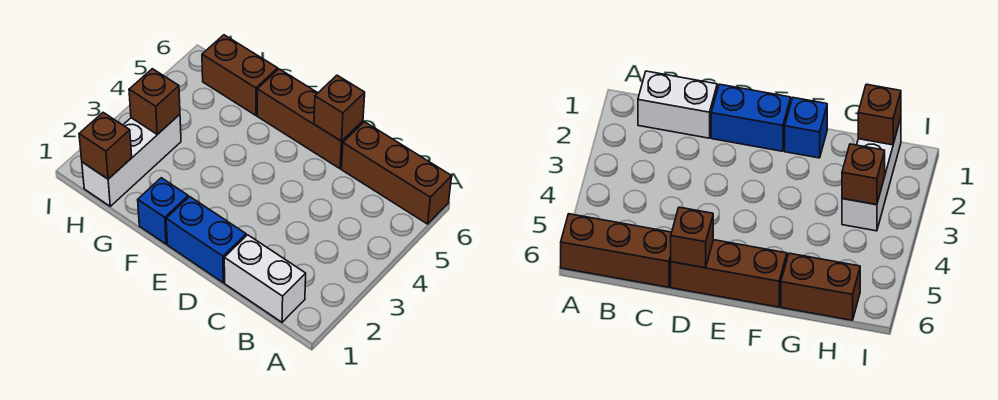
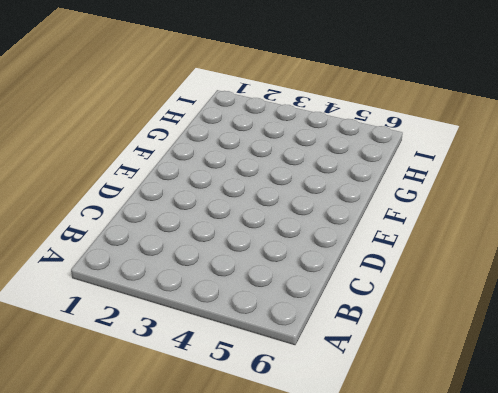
none -> brown 1x3 brick [342,122,452,224]
none -> white 1x2 brick [224,235,306,322]

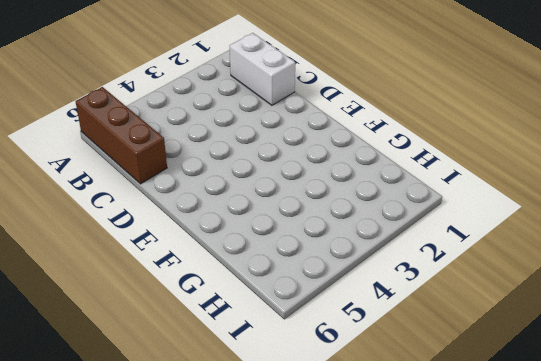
none -> blue 1x2 brick [166,197,246,283]
none -> brown 1x3 brick [257,69,363,169]

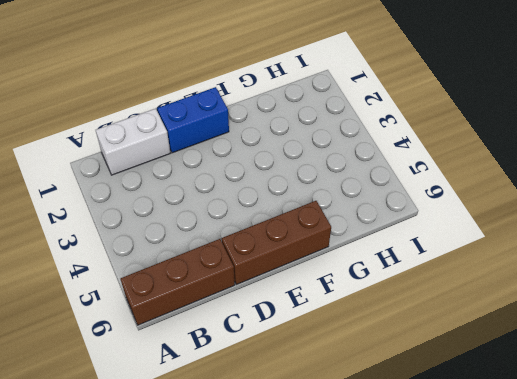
none -> blue 1x1 brick [138,178,188,244]
none -> brown 1x2 brick [202,35,278,115]

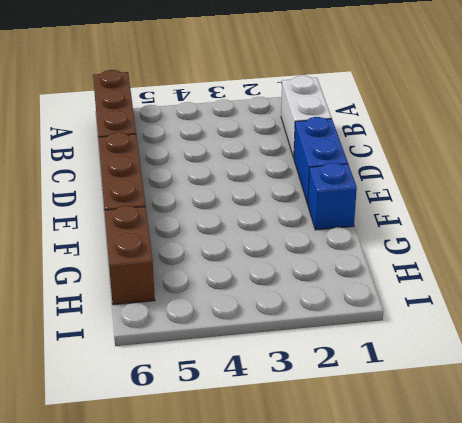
none -> white 1x3 brick [82,114,181,206]
none -> brown 1x1 brick [314,75,365,141]

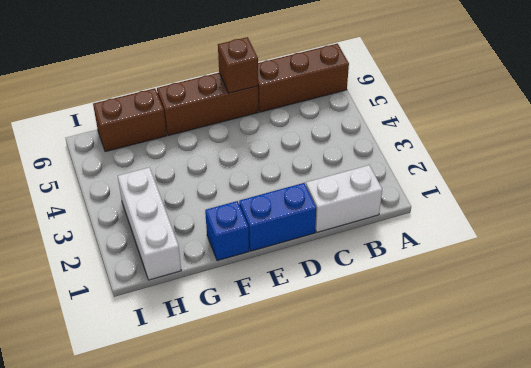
none -> brown 1x1 brick [79,113,132,179]
none -> brown 1x1 brick [129,69,180,134]

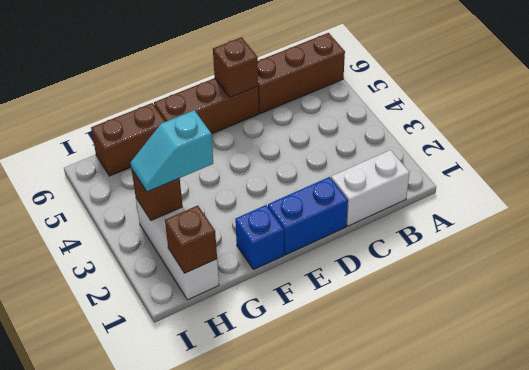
cyan 1x2 slope [131,110,213,192] -> none

